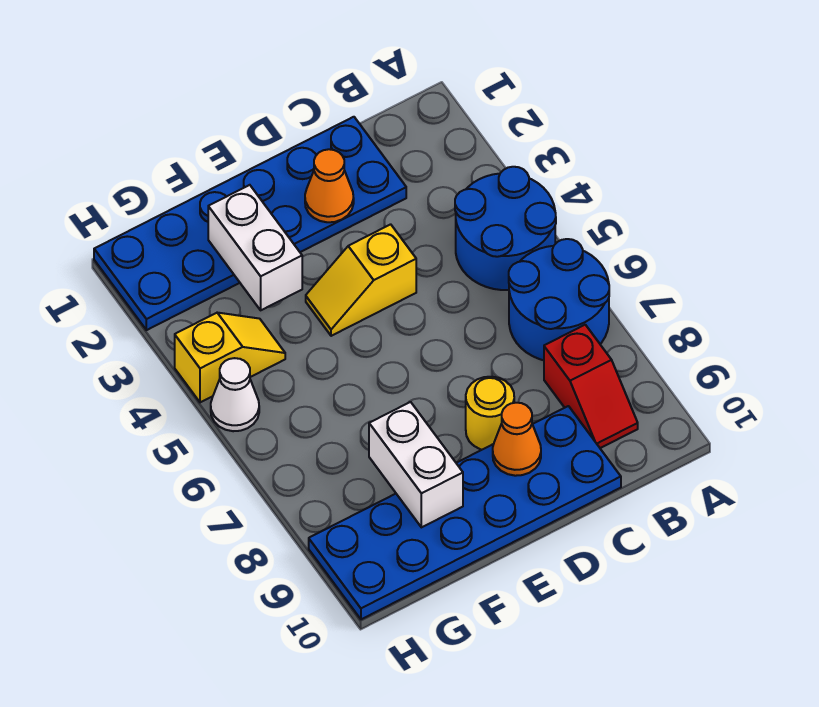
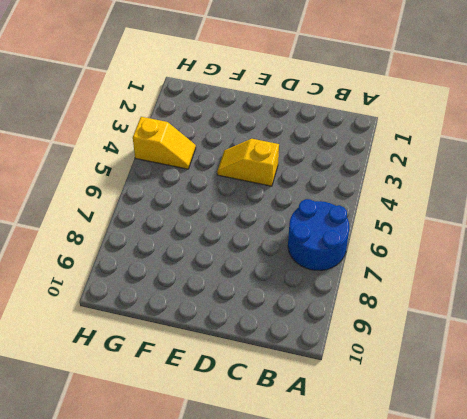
none -> blue 2x2 round brick [455,167,556,290]
none -> red 1x2 slope [544,325,638,448]
none -> blue 2x6 plate [94,117,406,330]

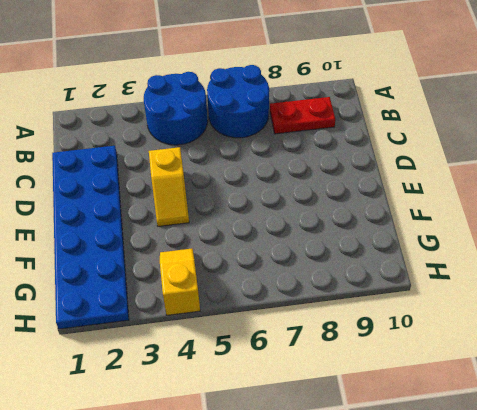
red 1x2 plate [270,97,335,134] -> red 1x2 slope [544,325,638,448]
none -> blue 2x6 plate [309,406,621,619]
none -> yellow 1x1 round brick [466,377,514,450]
none -> white 1x1 cone [211,358,259,431]

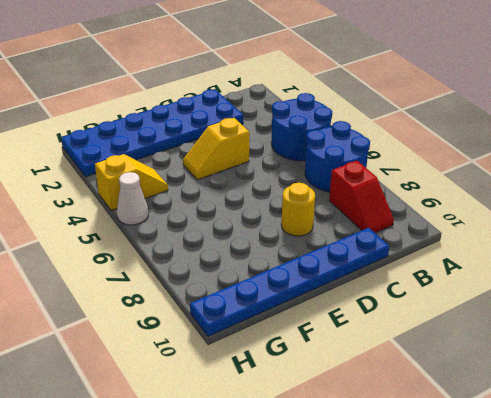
blue 1x6 plate [190,228,389,336] -> blue 2x6 plate [309,406,621,619]
none -> orange 1x1 cone [305,149,354,222]
none -> orange 1x1 cone [493,403,541,476]
none -> white 1x2 brick [208,185,302,310]

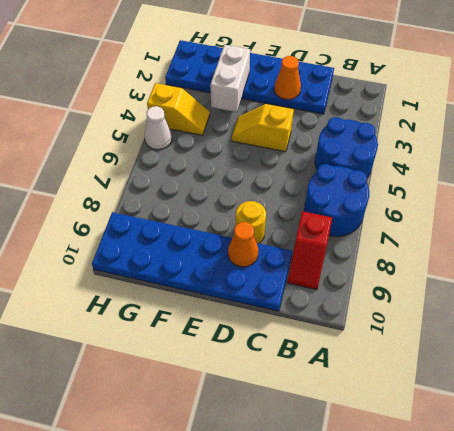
none -> white 1x2 brick [369,402,463,527]

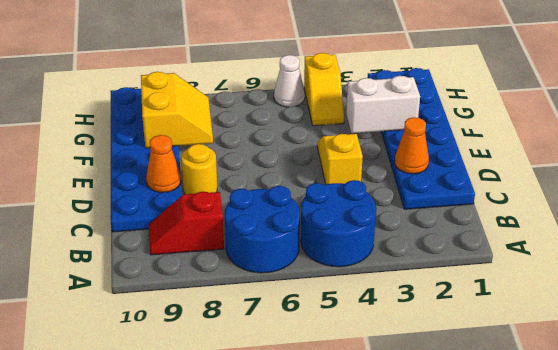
yellow 2x2 slope [141,72,213,148] -> white 1x2 brick [369,402,463,527]

